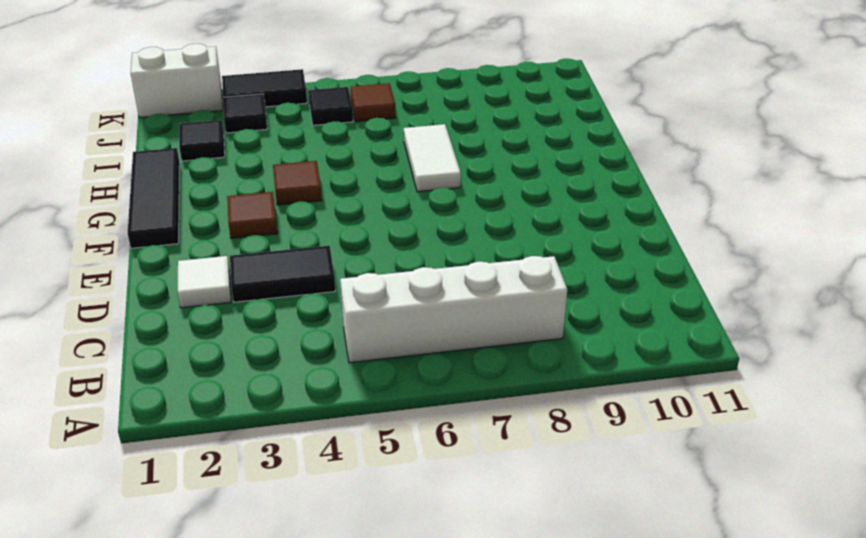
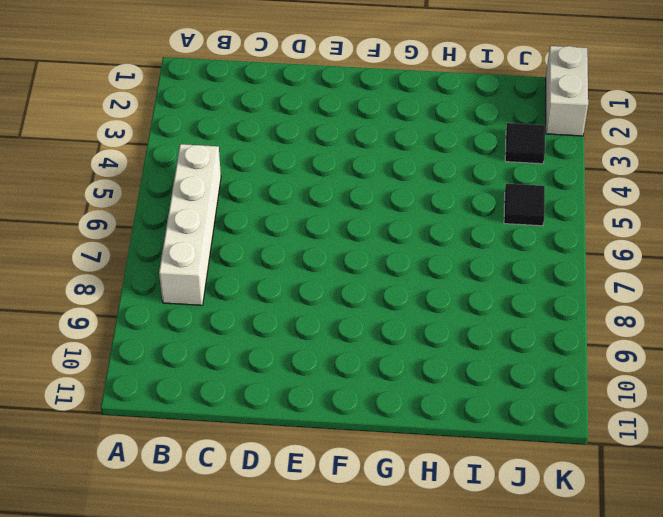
none -> white 1x1 tile [178,256,231,308]
none -> black 1x2 tile [230,246,335,302]
none -> black 1x3 tile [128,148,179,248]

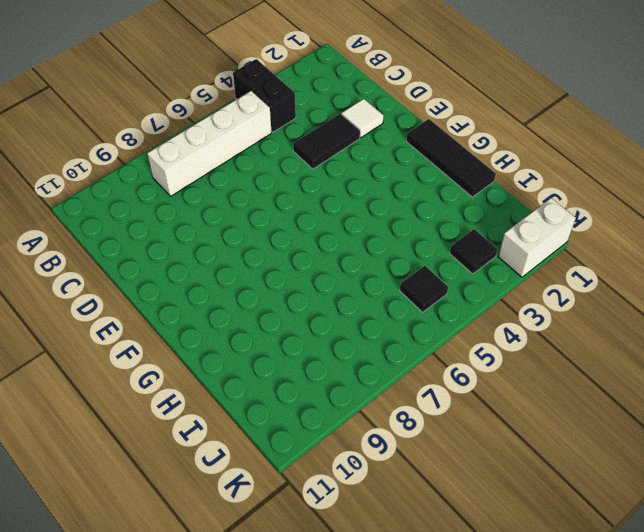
black 1x2 brick [233,59,296,132] -> none
none -> brown 1x1 tile [227,192,277,238]
none -> brown 1x1 tile [273,161,322,205]
none -> white 1x2 tile [404,124,461,192]

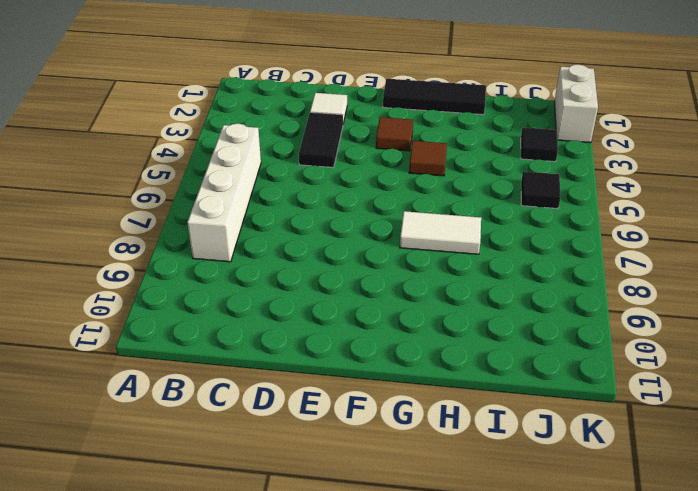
none -> black 1x1 tile [179,120,225,161]
none -> brown 1x1 tile [350,83,396,122]
none -> black 1x2 tile [222,69,307,107]

